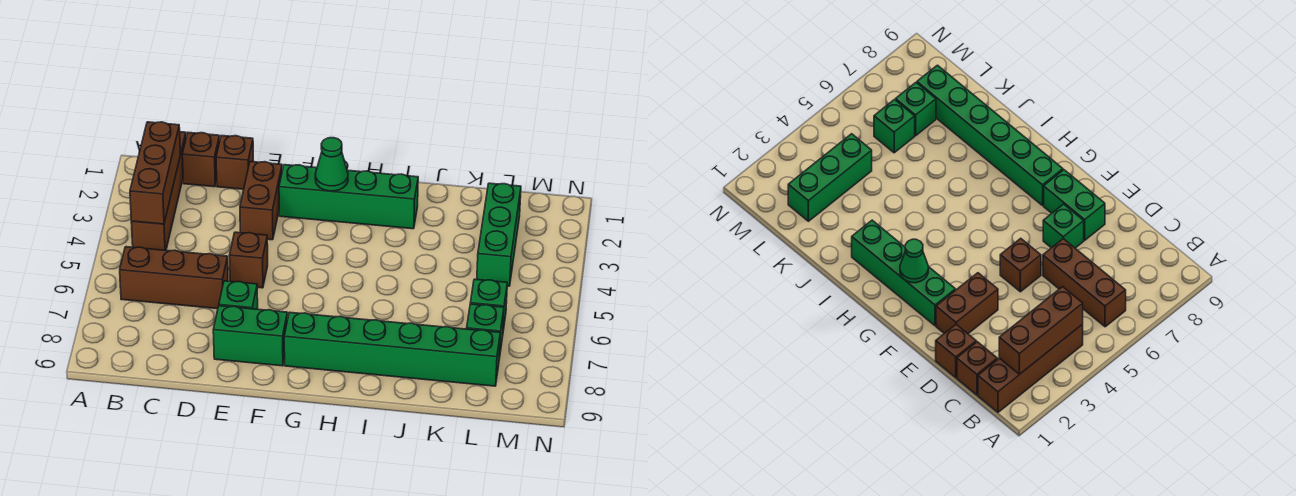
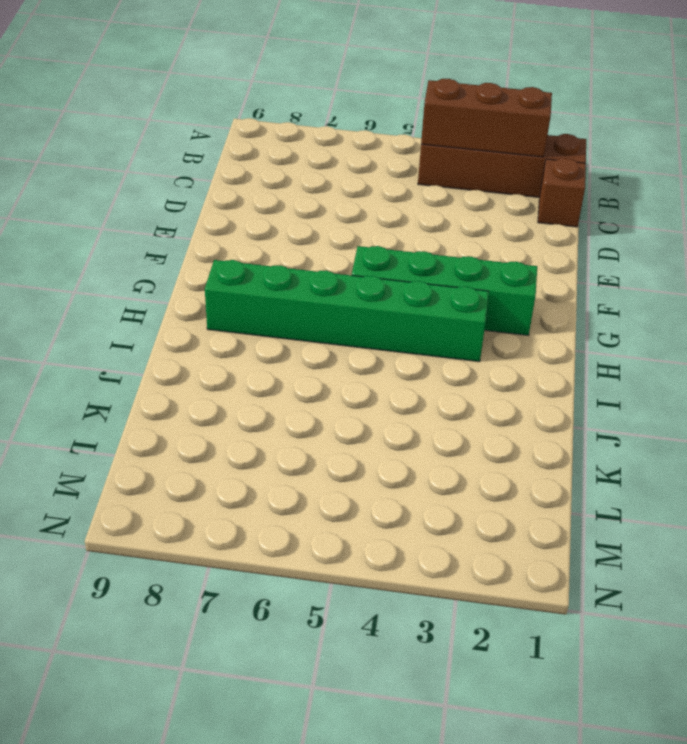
green 1x4 brick [352,246,537,335] -> green 1x4 brick turned to [279,165,418,229]
green 1x6 brick [205,260,489,362] -> green 1x6 brick turned to [284,312,500,386]
none -> brown 1x3 brick [120,247,228,309]
none -> brown 1x1 brick [216,136,254,189]
none -> brown 1x2 brick [240,162,282,240]

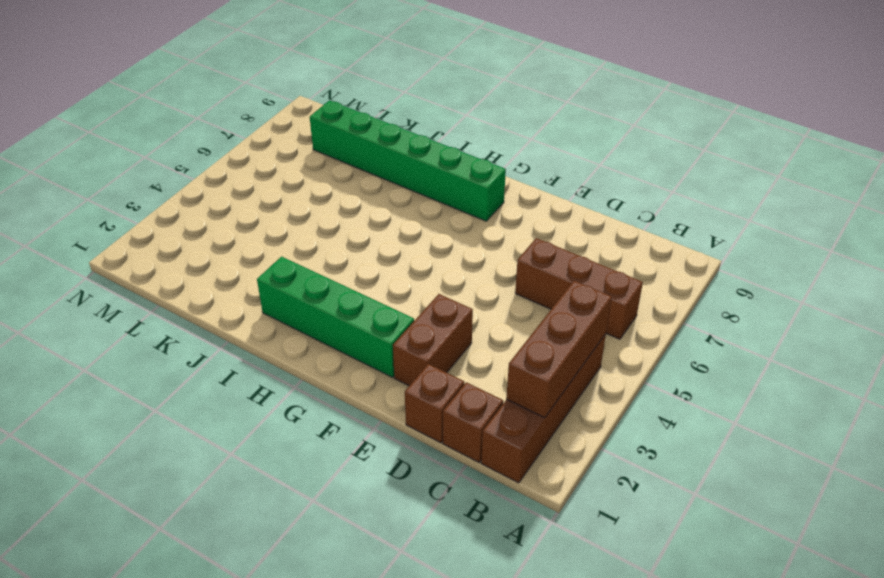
none -> brown 1x1 brick [229,232,268,288]
none -> green 1x1 brick [219,281,258,309]
none -> green 1x2 brick [213,306,287,366]

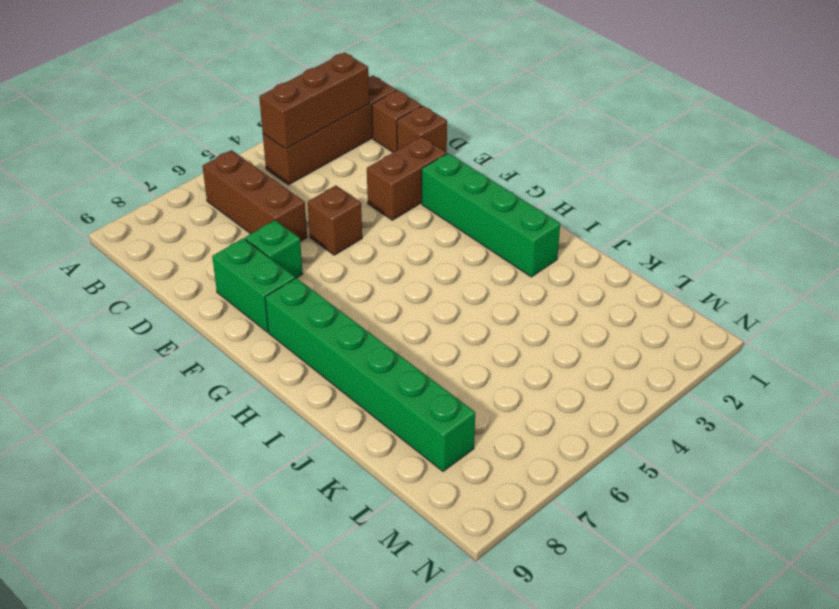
none -> green 1x3 brick [477,183,521,286]
none -> green 1x1 brick [470,279,507,331]
none -> green 1x1 brick [467,304,504,359]

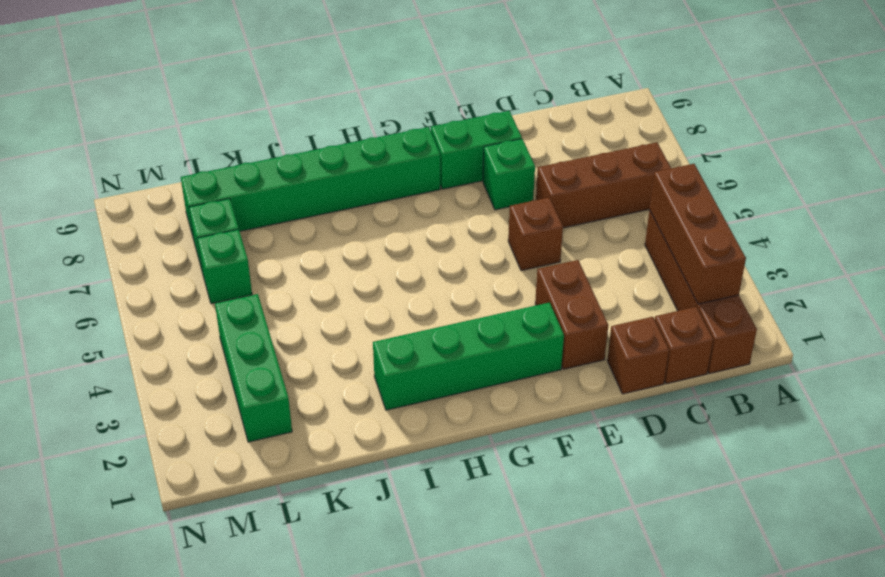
none -> green 1x1 cone [315,138,348,191]

